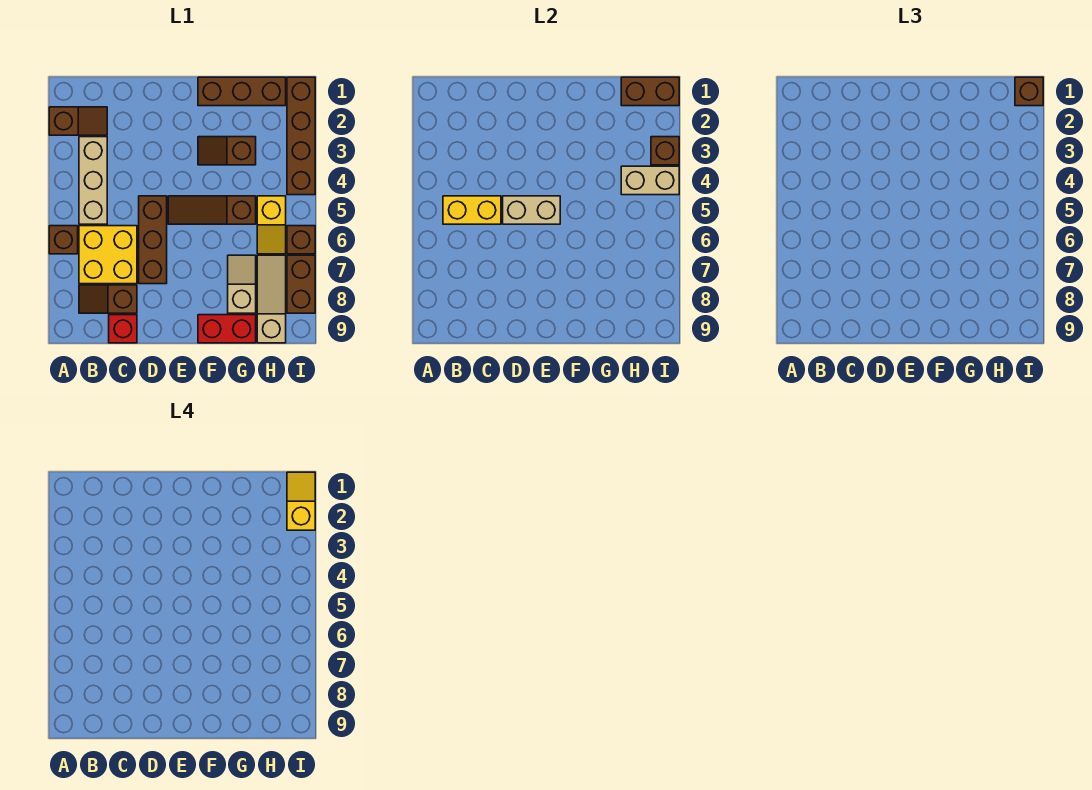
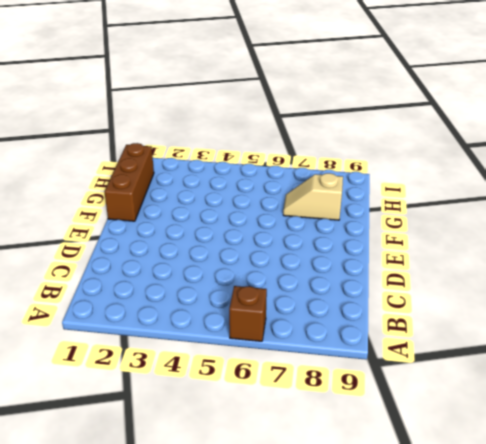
none -> brown 1x2 slope [49,107,107,135]
none -> tan 1x3 brick [79,137,107,224]
none -> yellow 2x2 brick [79,226,137,284]

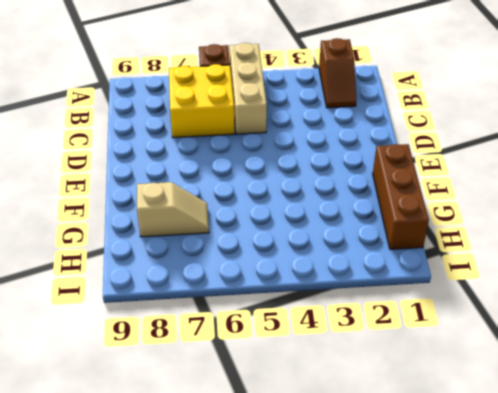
tan 1x3 brick [230,43,267,134] -> tan 1x3 brick turned to [79,137,107,224]
none -> brown 1x2 slope [79,285,137,313]
none -> red 1x1 brick [109,315,137,343]
none -> brown 1x3 brick [139,196,167,284]

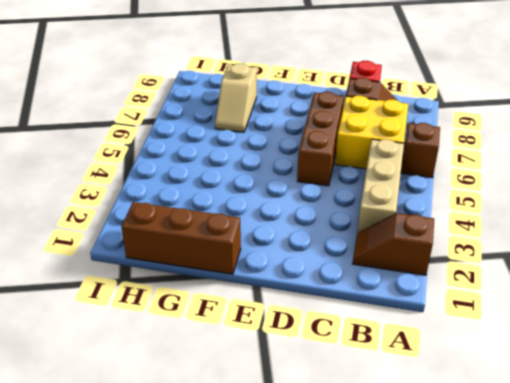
none -> brown 1x3 slope [168,196,256,224]
none -> brown 1x2 slope [198,137,256,165]
none -> red 1x2 brick [198,315,256,343]

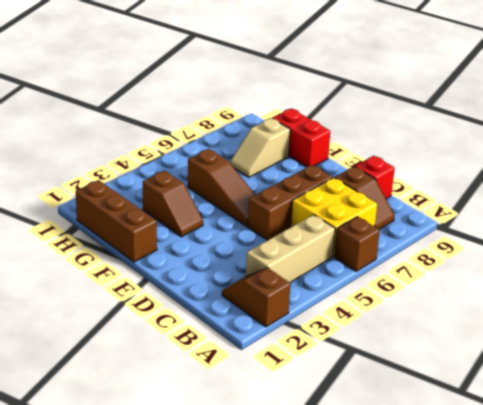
none -> yellow 1x2 slope [257,196,286,254]
none -> tan 1x3 slope [257,255,286,343]
none -> brown 1x4 brick [287,77,315,195]

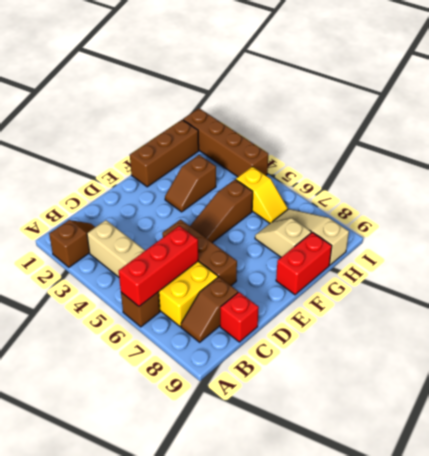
red 1x3 brick [119,226,198,306] -> none
none -> brown 1x1 brick [287,226,315,254]
none -> brown 1x2 brick [287,255,315,313]
none -> yellow 1x2 brick [443,196,501,224]

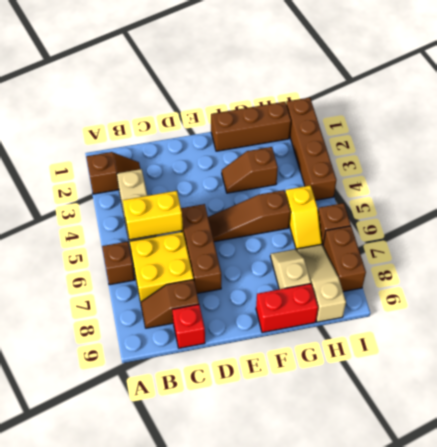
none -> tan 1x2 brick [503,196,560,224]
none -> brown 1x2 brick [621,77,679,106]
none -> tan 1x2 brick [621,166,679,195]

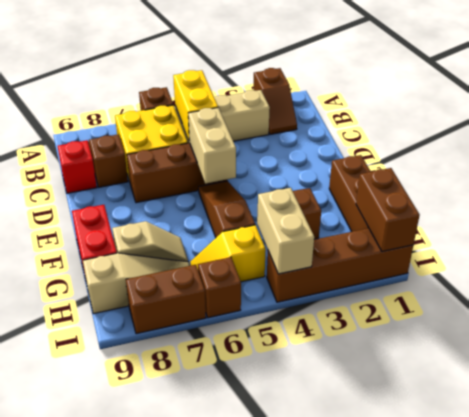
none -> brown 1x1 brick [651,137,679,165]
none -> brown 1x1 brick [1015,77,1043,106]
none -> yellow 1x2 slope [287,472,315,530]

